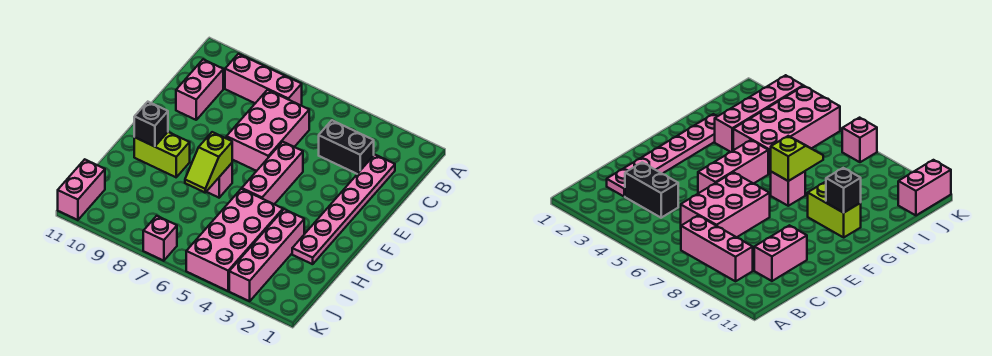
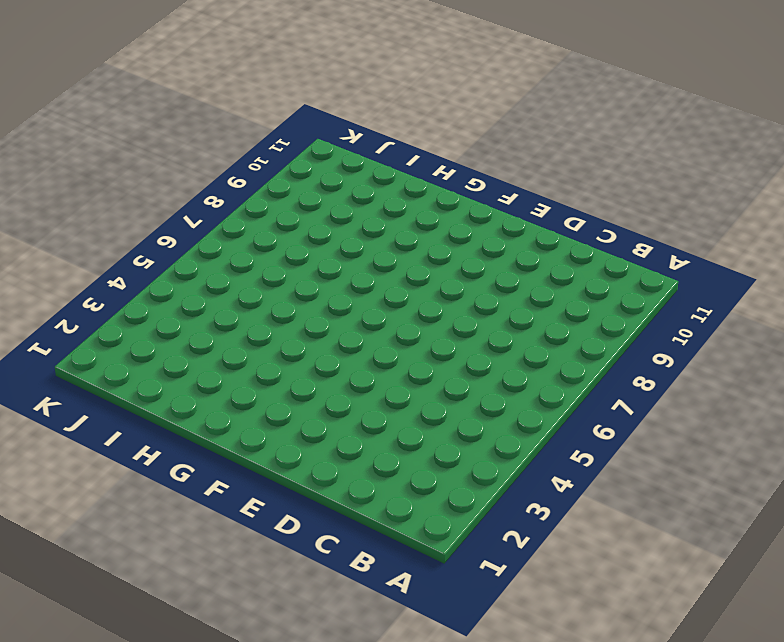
none -> pink 1x3 brick [225,54,302,105]
none -> pink 1x6 plate [292,155,395,264]
none -> black 1x2 brick [319,120,374,174]

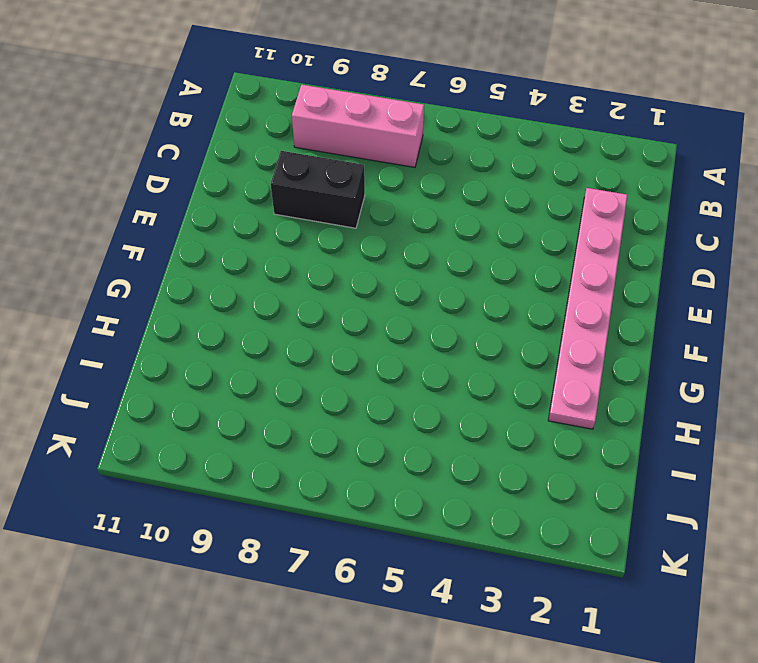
black 1x2 brick [271,151,365,228] -> black 1x2 brick moved to [319,120,374,174]
none -> pink 2x3 brick [227,90,309,171]
none -> pink 1x2 brick [176,59,223,120]
none -> pink 1x3 brick [242,142,303,204]

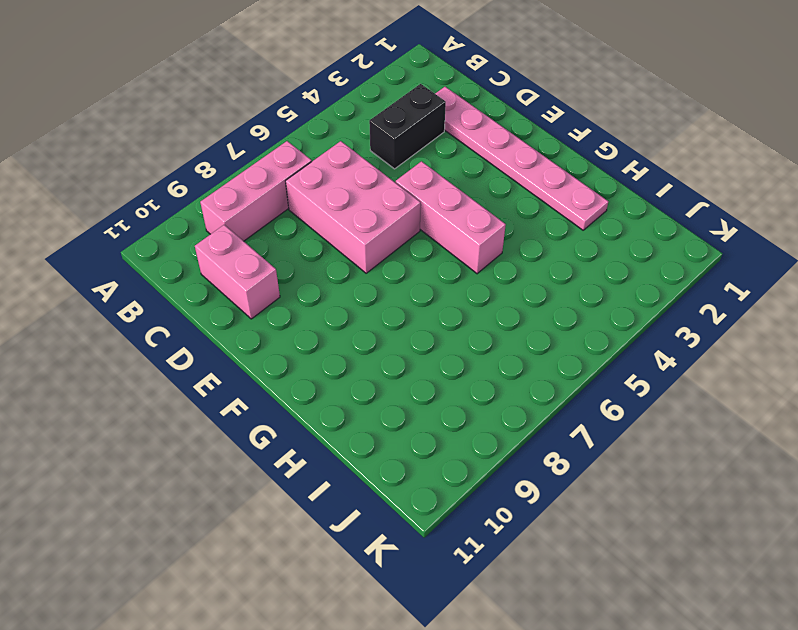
none -> pink 1x1 brick [207,163,232,198]
none -> lime 1x2 brick [134,132,190,177]
none -> pink 1x4 brick [229,209,304,301]

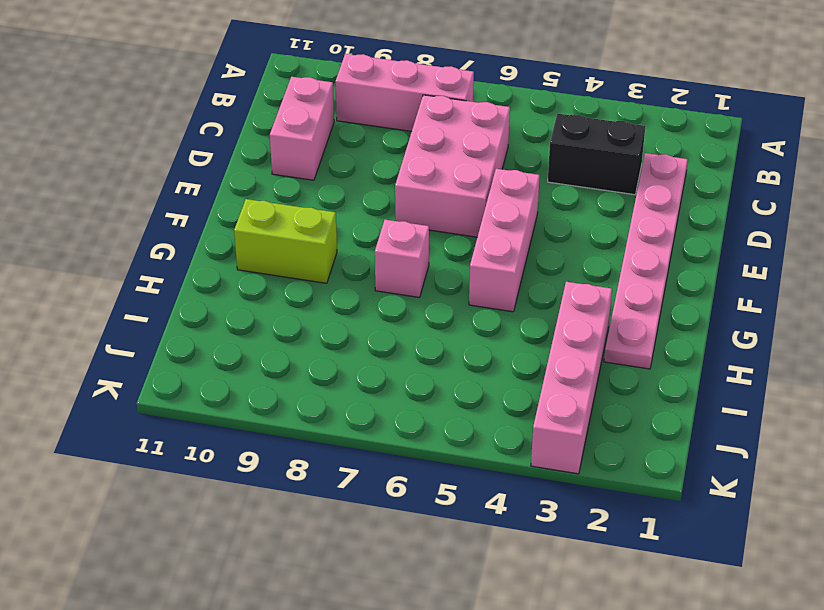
none -> pink 2x4 brick [186,189,283,291]
none -> pink 1x2 brick [58,159,105,220]
none -> pink 1x1 brick [143,216,177,261]

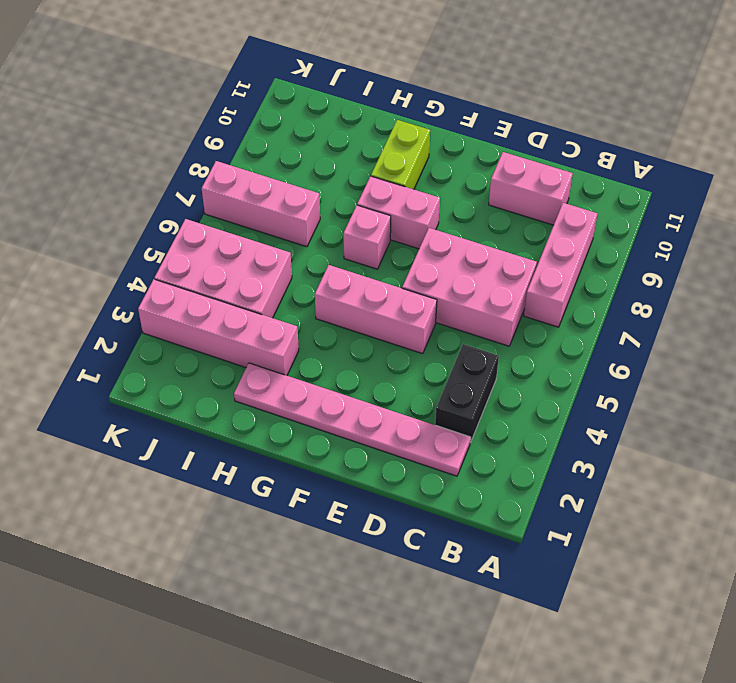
pink 1x2 brick [357,176,440,249] -> pink 1x2 brick moved to [58,159,105,220]
pink 2x3 brick [155,219,292,318] -> pink 2x4 brick [186,189,283,291]
pink 1x3 brick [202,161,320,247] -> pink 1x1 brick [143,216,177,261]
none -> lime 1x2 slope [185,132,232,193]
none -> black 1x1 brick [134,102,168,147]

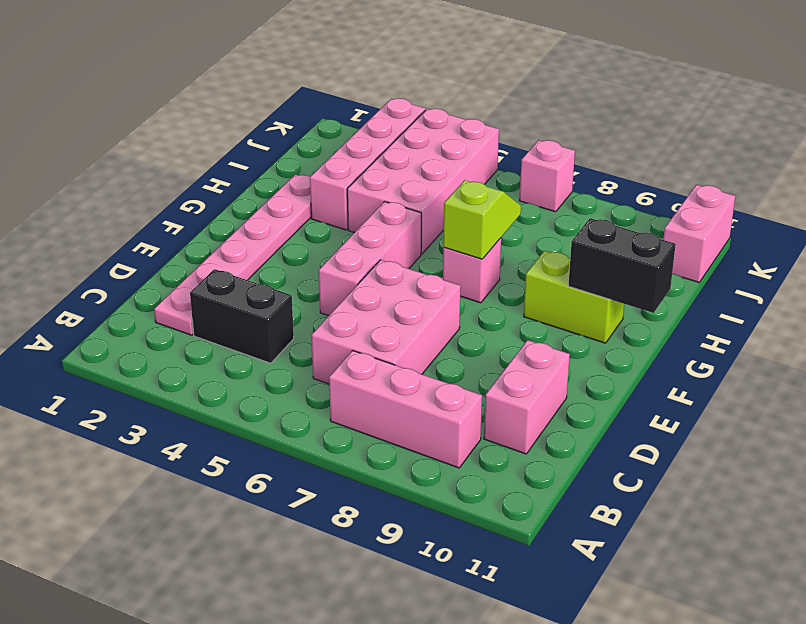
black 1x2 brick [568,218,676,313] -> black 1x1 brick [134,102,168,147]

